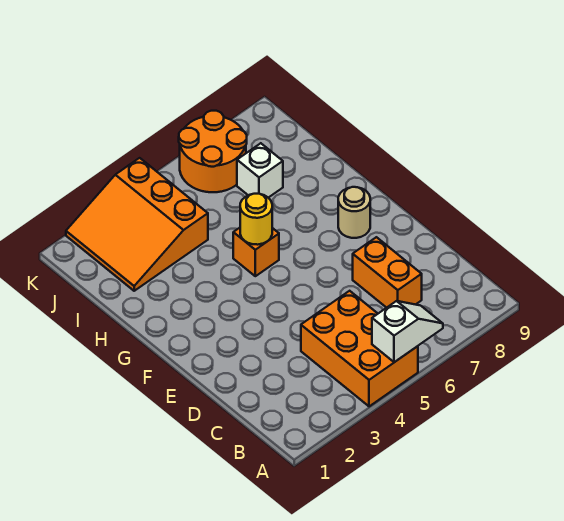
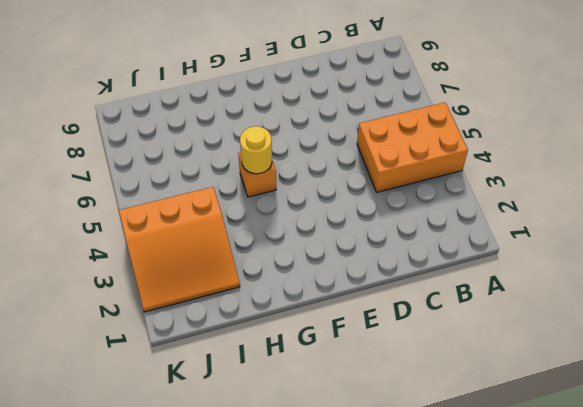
none -> orange 1x2 brick [353,237,422,308]
none -> tan 1x1 round brick [338,187,370,238]

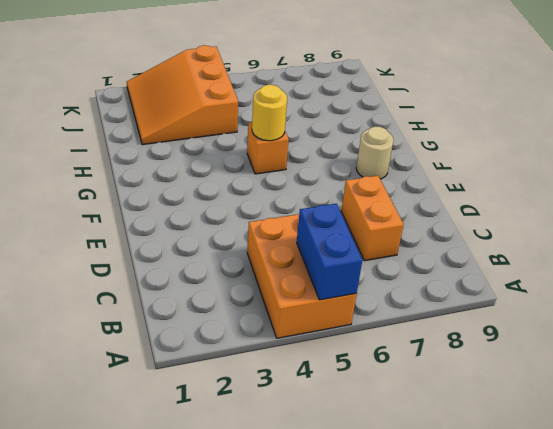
blue 1x2 brick [297,204,362,300] -> white 1x2 slope [372,301,443,362]
none -> white 1x1 brick [237,143,283,198]
none -> orange 2x2 round brick [179,111,247,192]

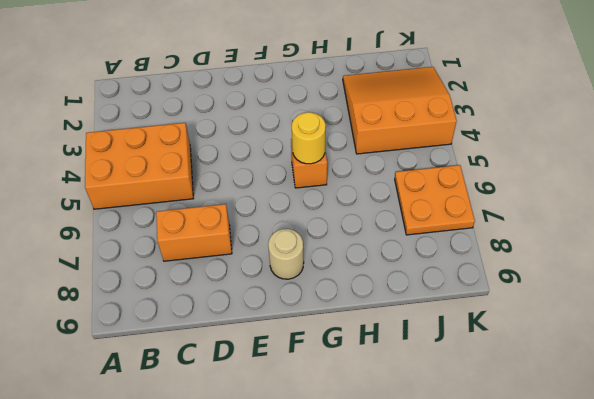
orange 2x2 plate [395,165,475,235] -> orange 2x2 round brick [179,111,247,192]
none -> white 1x1 brick [237,143,283,198]
none -> white 1x2 slope [372,301,443,362]

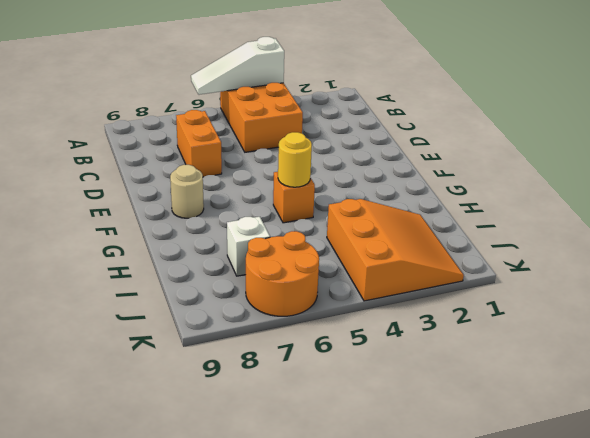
white 1x3 slope [191,37,284,95] -> white 1x2 slope [372,301,443,362]

